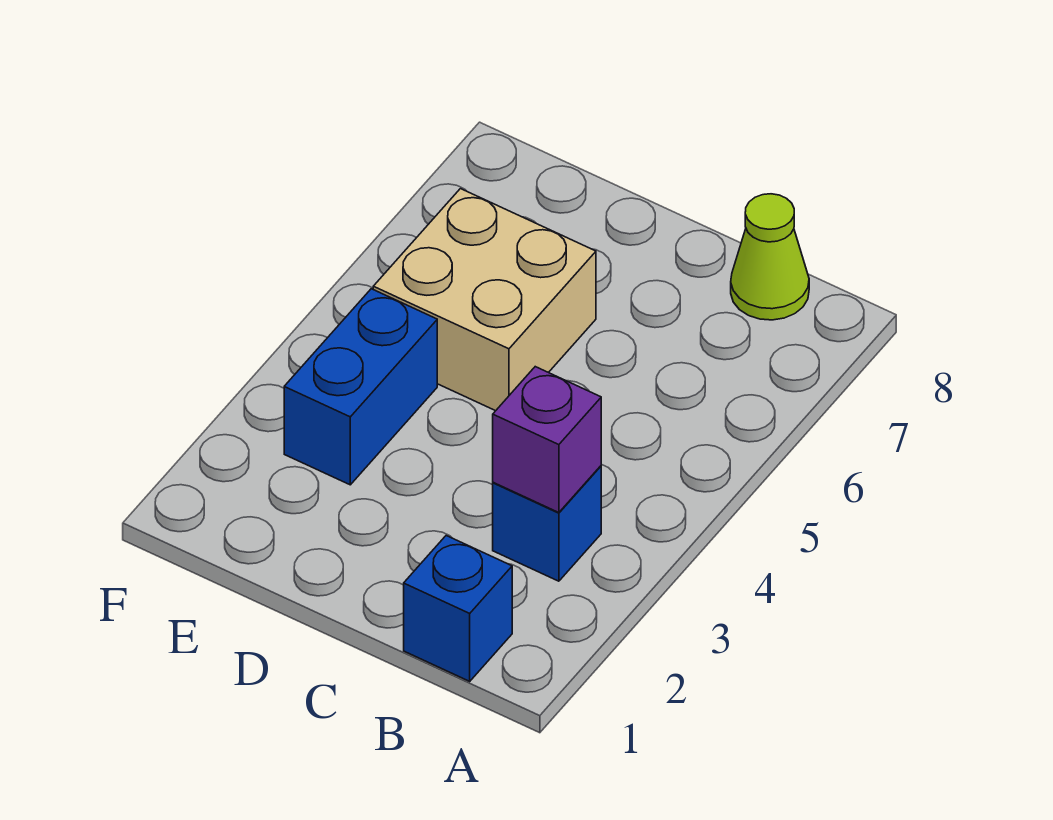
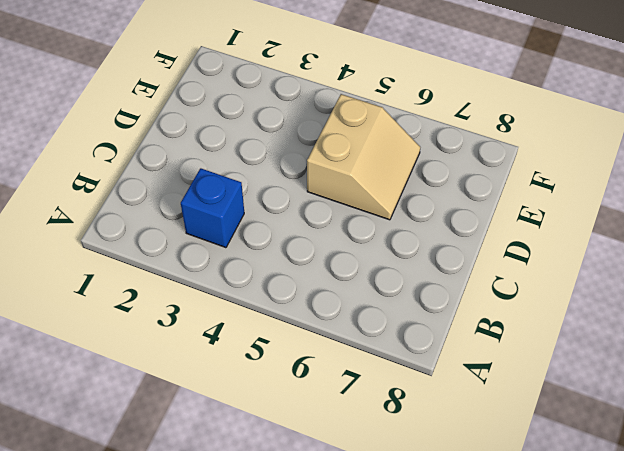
tan 2x2 slope [307,94,420,220] -> tan 2x2 brick [373,189,596,411]
none -> blue 1x1 brick [404,536,512,681]
none -> lime 1x1 cone [731,194,809,320]

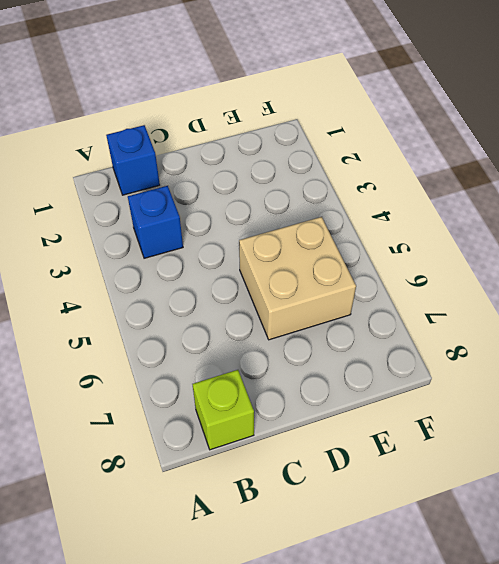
lime 1x1 brick [193,370,254,450] -> lime 1x1 cone [731,194,809,320]
none -> blue 1x2 brick [284,289,437,485]
none -> purple 1x1 brick [493,367,601,513]

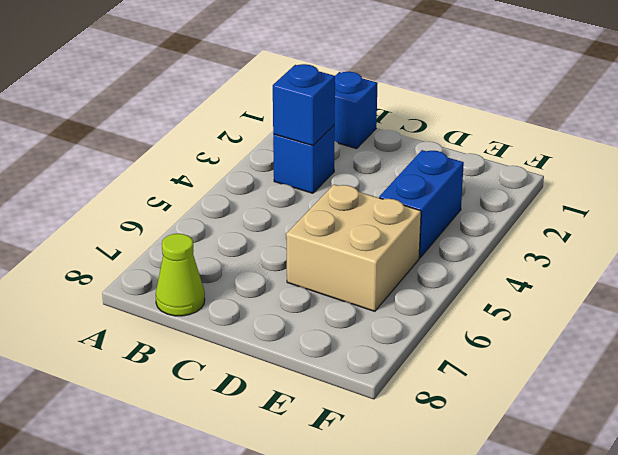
blue 1x1 brick [273,64,335,146] -> purple 1x1 brick [493,367,601,513]

